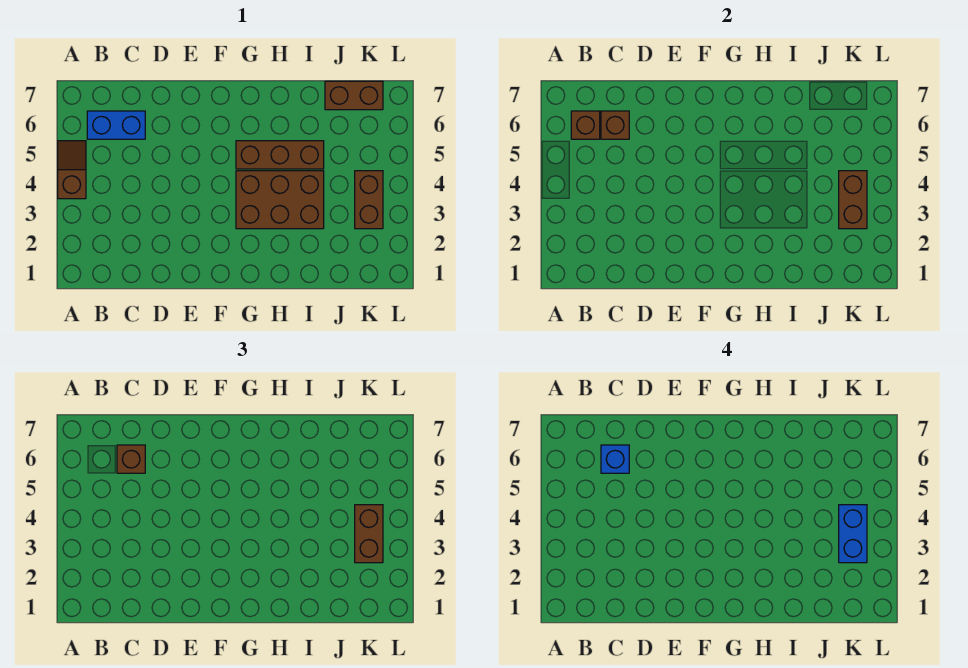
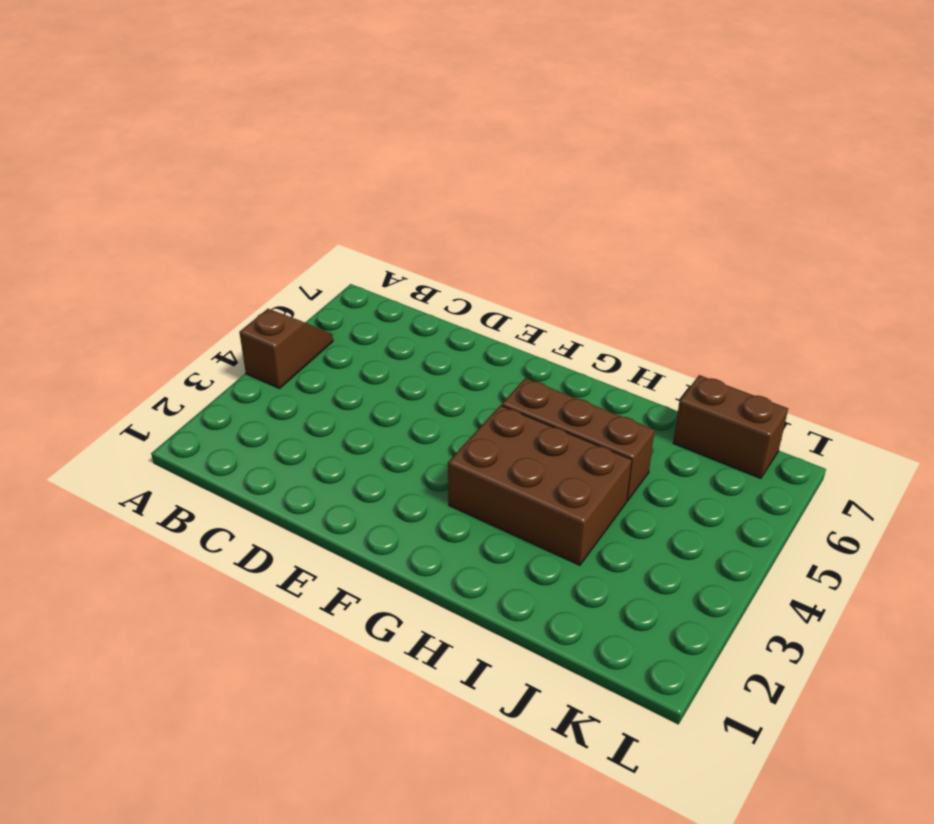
none -> blue 1x2 brick [87,111,145,139]
none -> brown 1x2 brick [355,171,383,229]
none -> brown 1x1 brick [571,111,600,139]

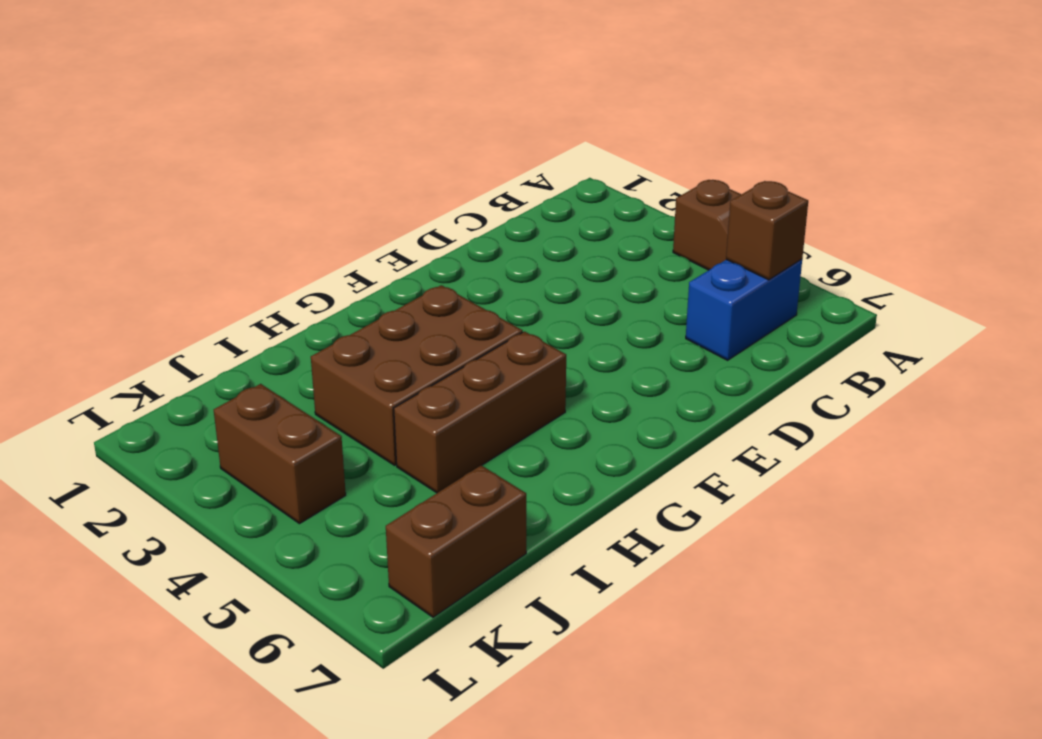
none -> brown 1x1 brick [601,111,629,139]
none -> brown 1x2 brick [839,171,867,229]
none -> brown 1x1 brick [117,445,145,473]

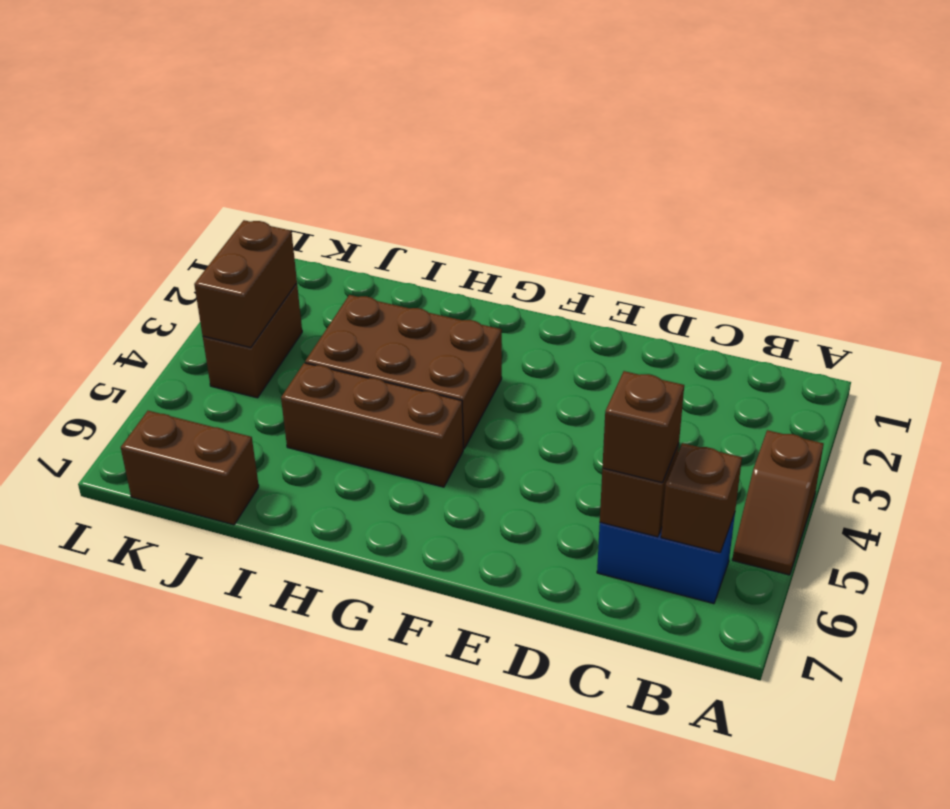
none -> brown 1x2 brick [355,505,383,563]
none -> blue 1x1 brick [601,445,629,473]
none -> blue 1x2 brick [839,505,867,563]

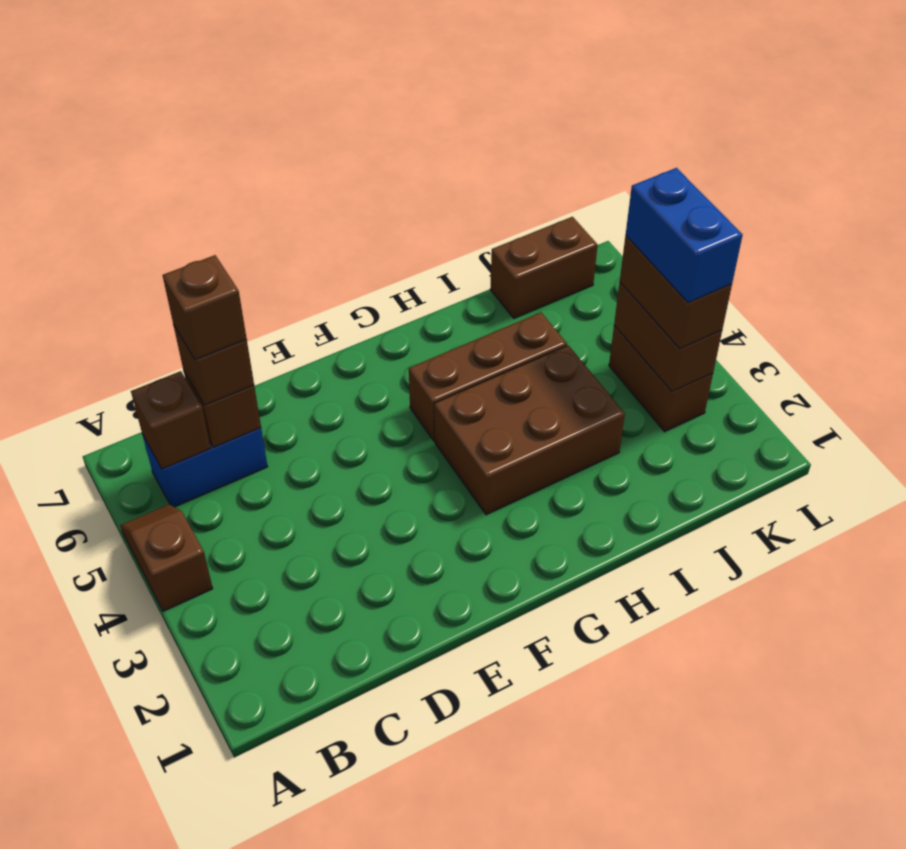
brown 1x1 brick [163,255,247,360] -> blue 1x1 brick [601,445,629,473]

